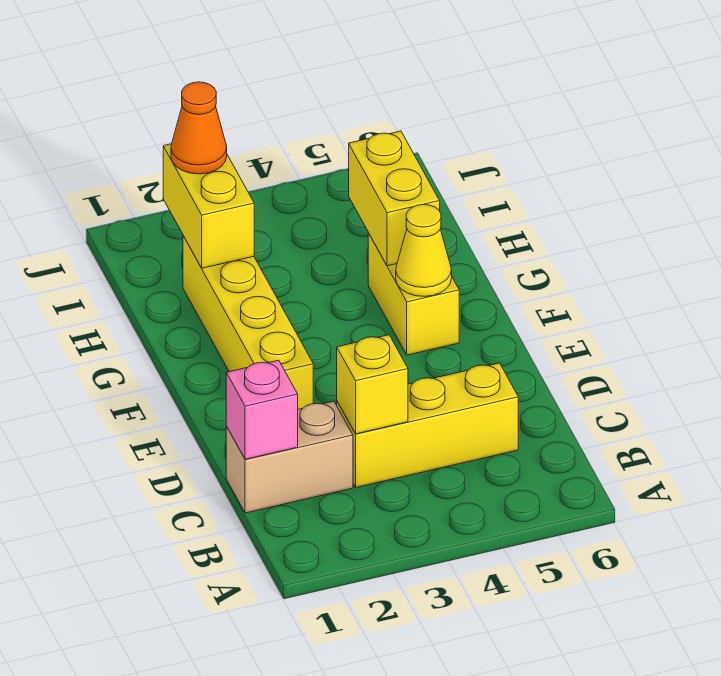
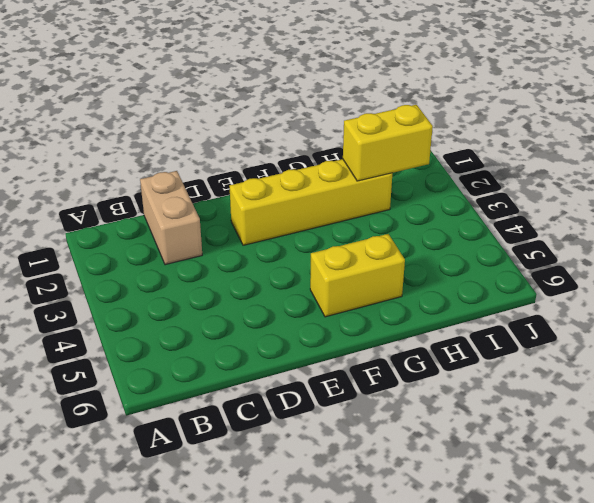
none -> yellow 1x3 brick [337,363,518,487]
none -> pink 1x1 brick [226,360,298,459]

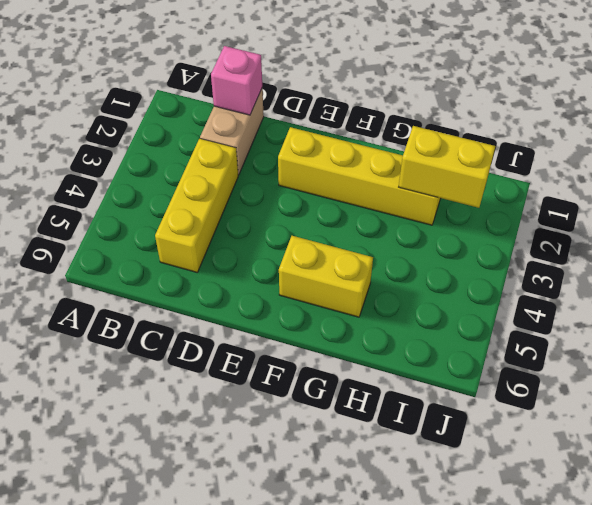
none -> yellow 1x1 brick [337,335,408,434]
none -> yellow 1x1 cone [396,204,452,296]

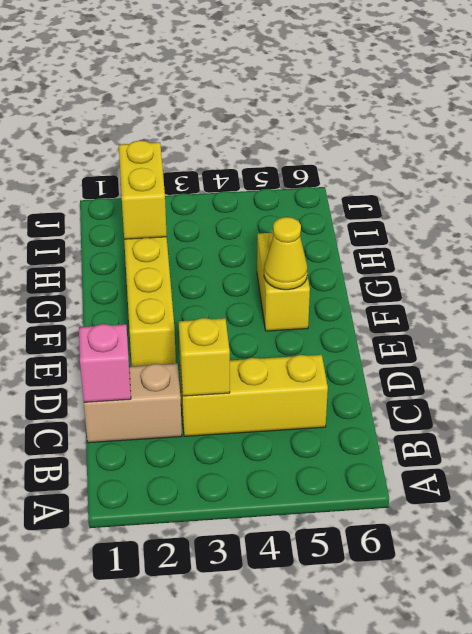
none -> yellow 1x2 brick [349,131,440,266]
none -> orange 1x1 cone [171,82,227,174]

